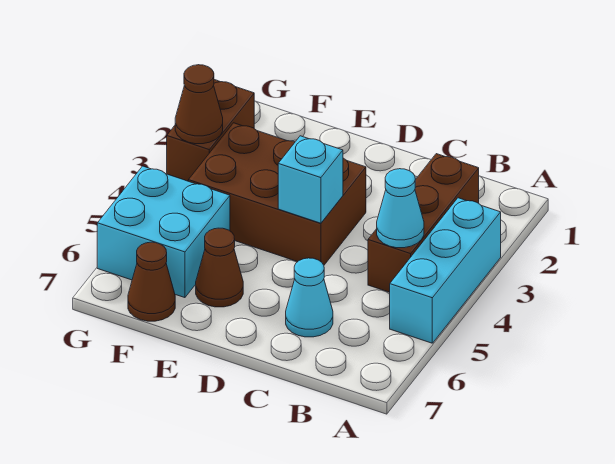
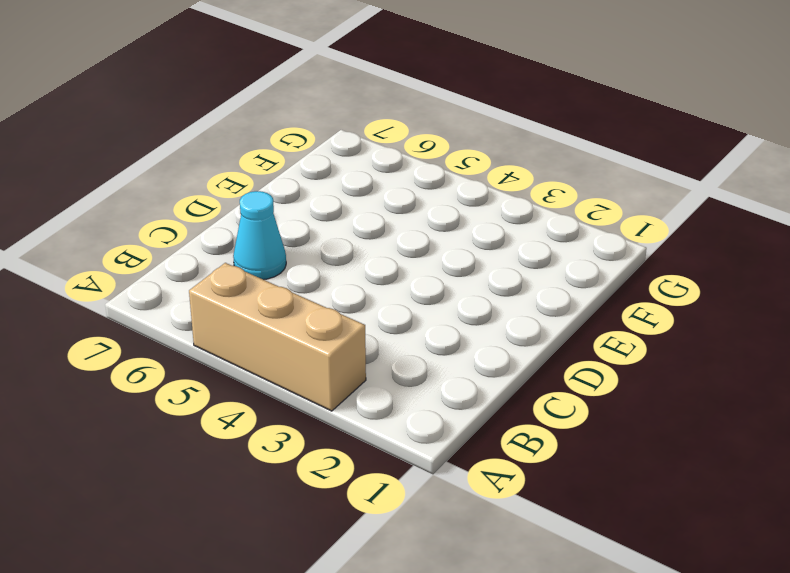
tan 1x3 brick [189,263,366,411] -> cyan 1x3 brick [390,198,501,343]
none -> brown 1x3 brick [368,154,479,292]
none -> brown 2x3 brick [188,123,366,265]

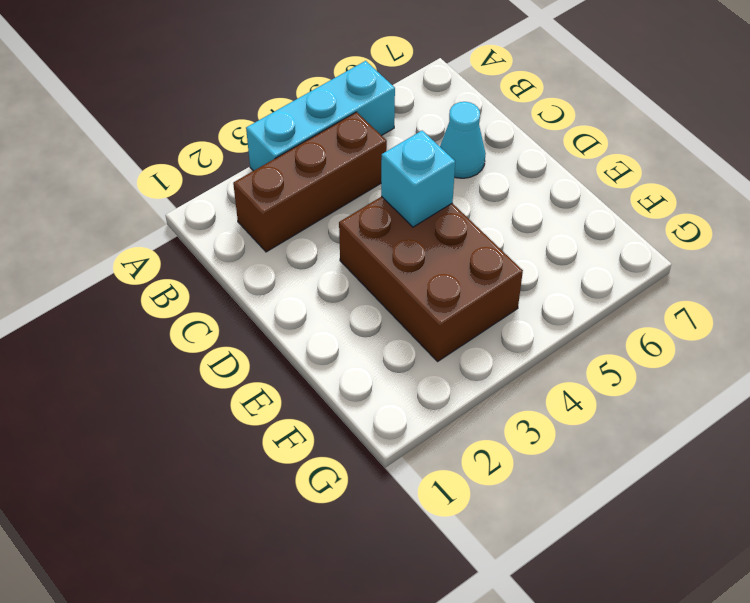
none -> brown 1x1 cone [196,228,243,307]
none -> cyan 2x2 brick [97,166,230,298]

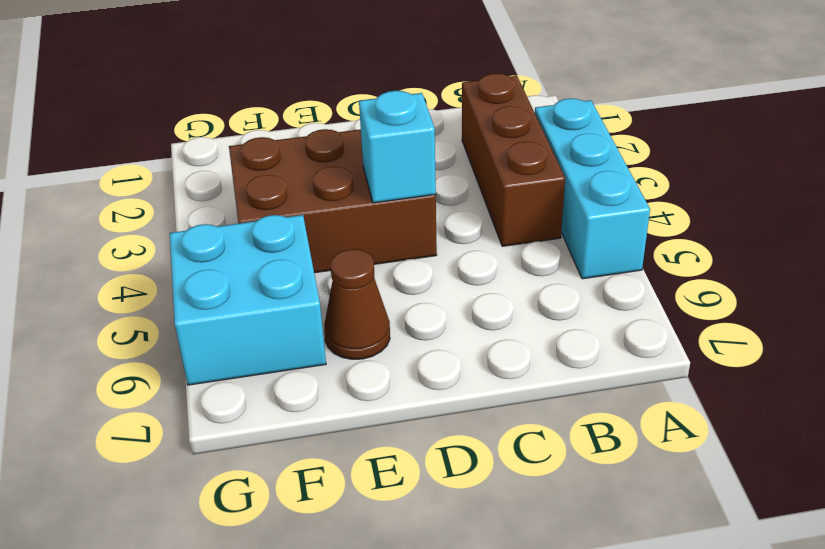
none -> cyan 1x1 cone [286,258,333,337]
none -> brown 1x1 cone [128,242,175,321]

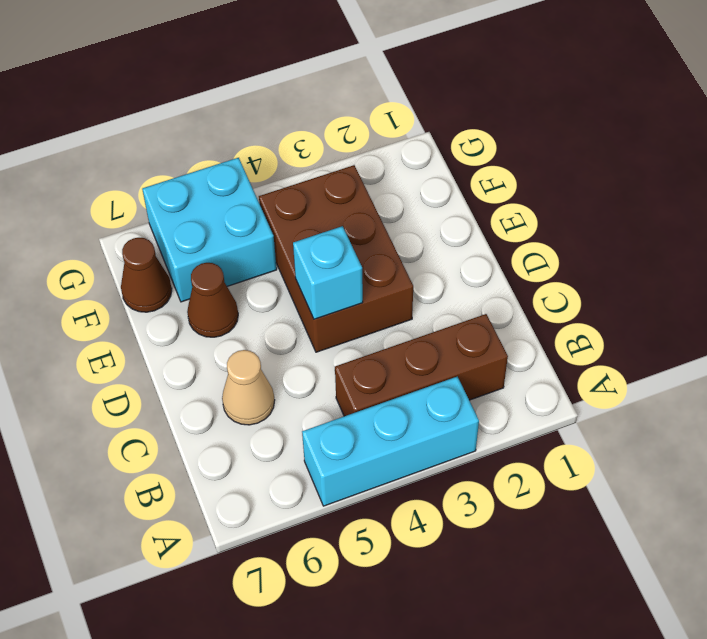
tan 1x1 cone [222,350,275,425] -> cyan 1x1 cone [286,258,333,337]
none -> brown 1x2 brick [167,80,254,181]
none -> cyan 1x1 cone [377,169,424,248]

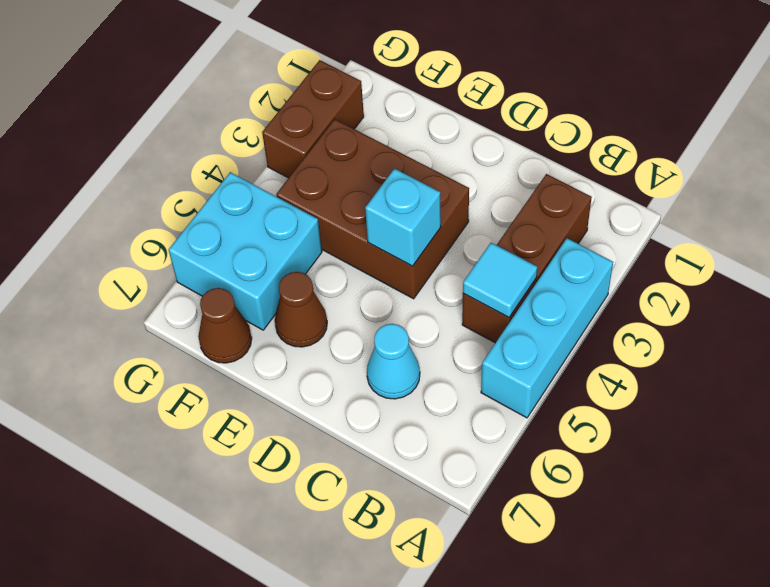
cyan 1x1 tile [463,243,537,317] -> cyan 1x1 cone [377,169,424,248]
none -> brown 1x1 cone [175,65,223,144]

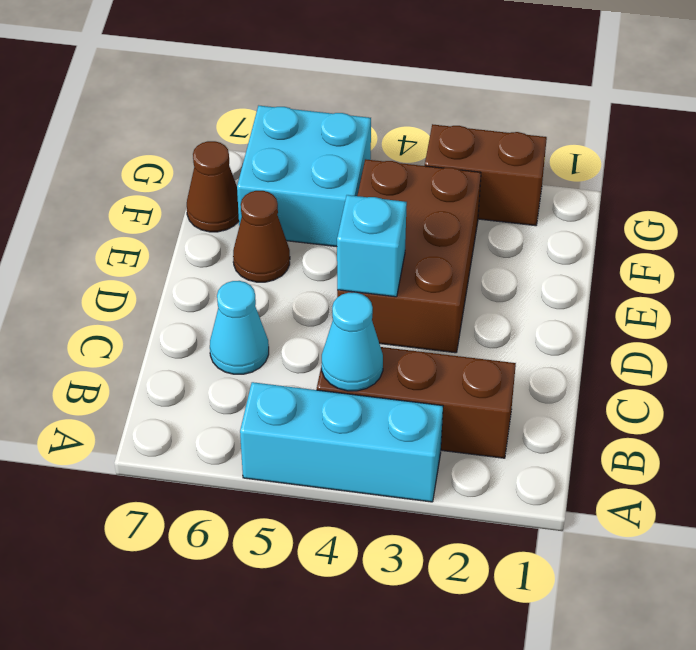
none -> brown 1x1 cone [175,65,223,144]

